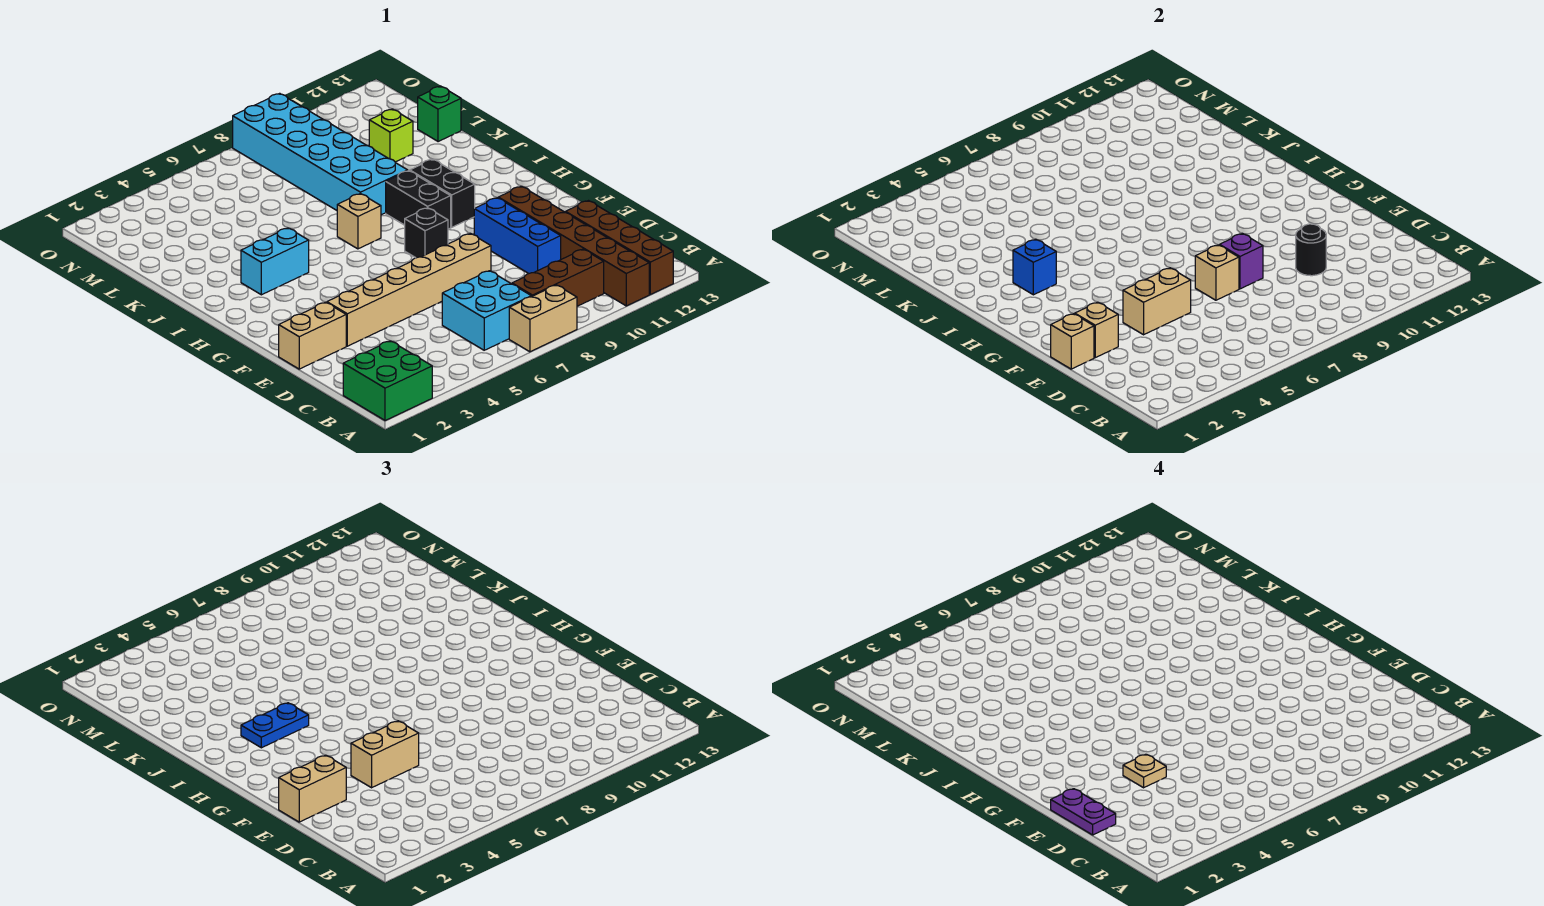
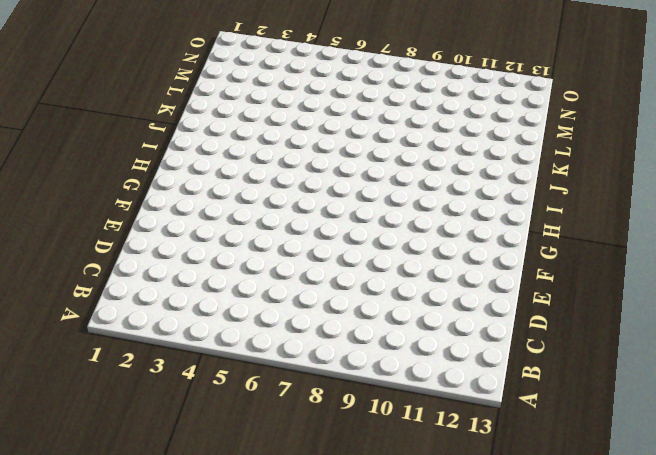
none -> green 2x2 brick [343,341,432,421]
none -> tan 1x2 brick [509,285,577,352]
none -> brown 1x6 brick [498,186,649,306]

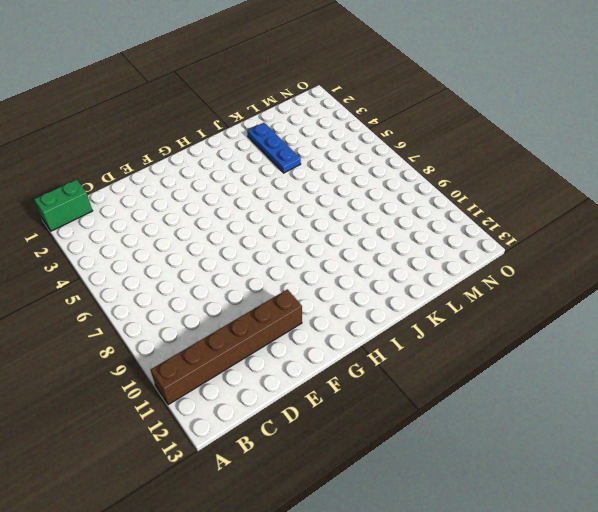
green 1x2 brick [34,180,92,231] -> green 2x2 brick [343,341,432,421]
blue 1x3 plate [247,123,301,173] -> none
none -> tan 1x2 brick [509,285,577,352]
none -> brown 1x4 brick [566,201,673,294]
none -> cyan 2x2 brick [442,271,531,350]

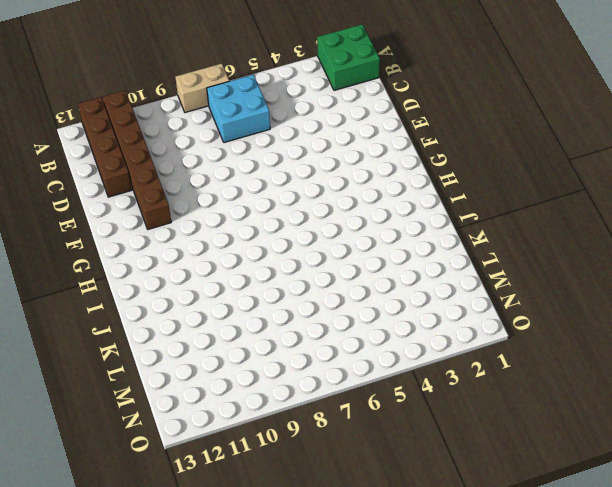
none -> brown 1x3 brick [512,249,604,306]
none -> blue 1x3 brick [474,198,561,274]
none -> tan 1x2 brick [279,302,346,369]

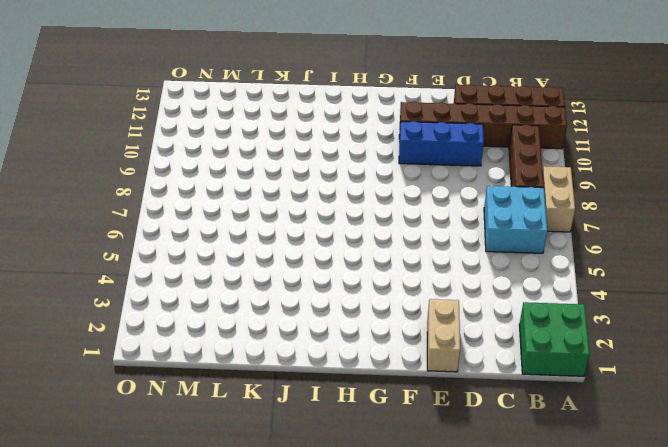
none -> tan 1x6 brick [327,233,491,346]
none -> black 1x1 brick [405,208,448,258]
none -> black 1x2 brick [386,171,451,229]

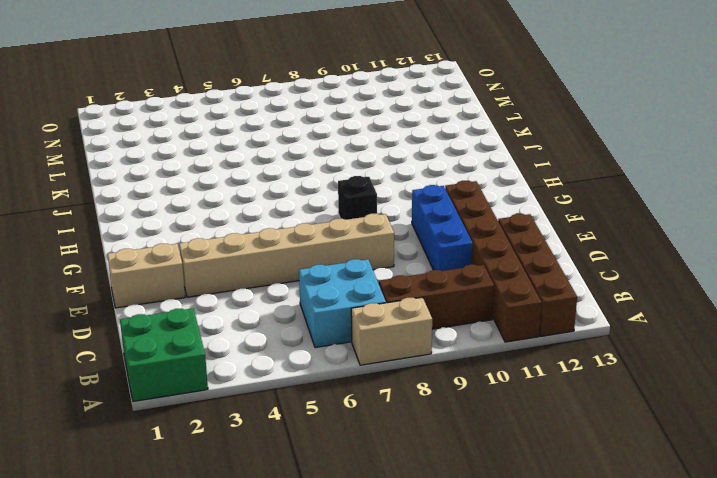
none -> black 1x2 brick [386,171,451,229]
none -> black 1x2 brick [410,159,475,227]
none -> cyan 1x2 brick [241,228,309,295]

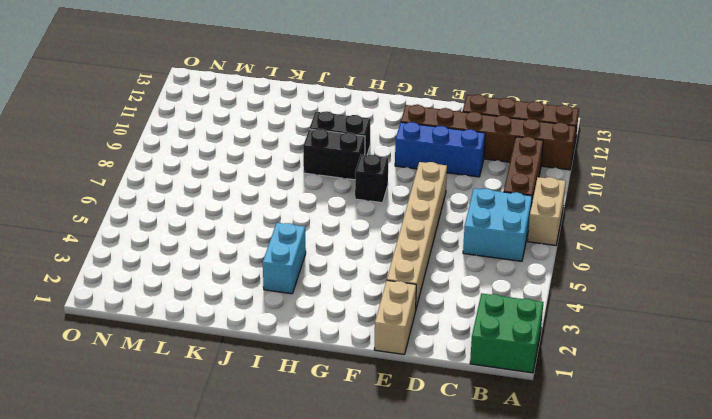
none -> tan 1x1 brick [337,194,381,249]
none -> cyan 2x6 brick [233,93,408,215]
none -> lime 1x1 brick [369,109,413,162]

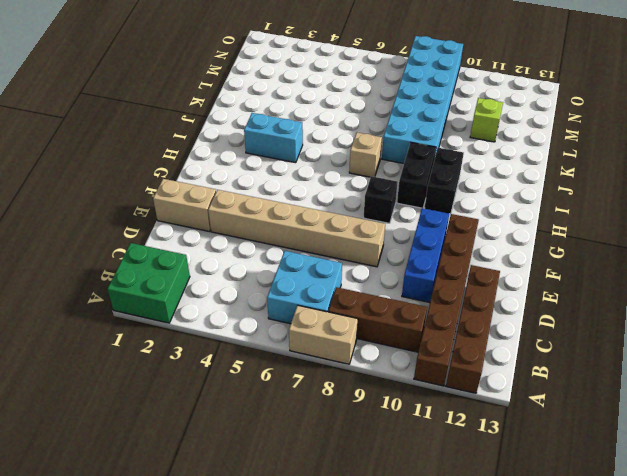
none -> green 1x1 brick [418,86,461,142]
none -> black 1x1 round brick [1296,224,1326,276]
none -> tan 1x1 brick [1051,314,1094,369]

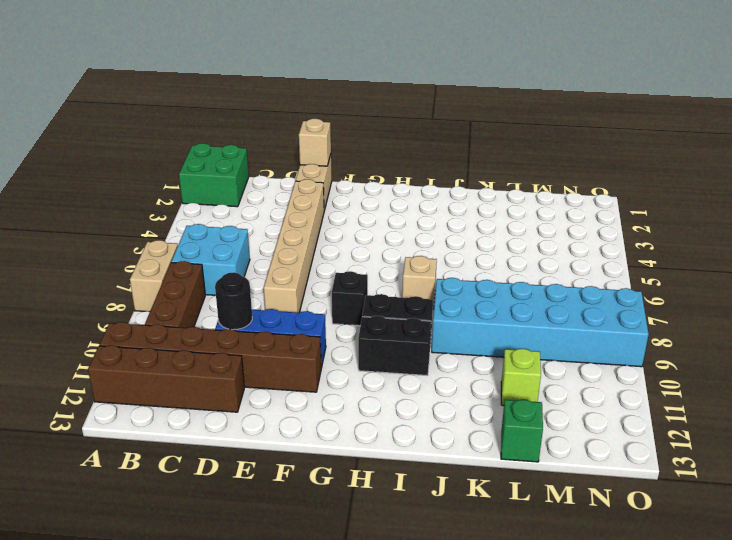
none -> cyan 1x2 brick [241,228,309,295]
none -> tan 1x1 brick [1075,302,1118,358]
none -> tan 1x2 brick [1123,268,1191,335]

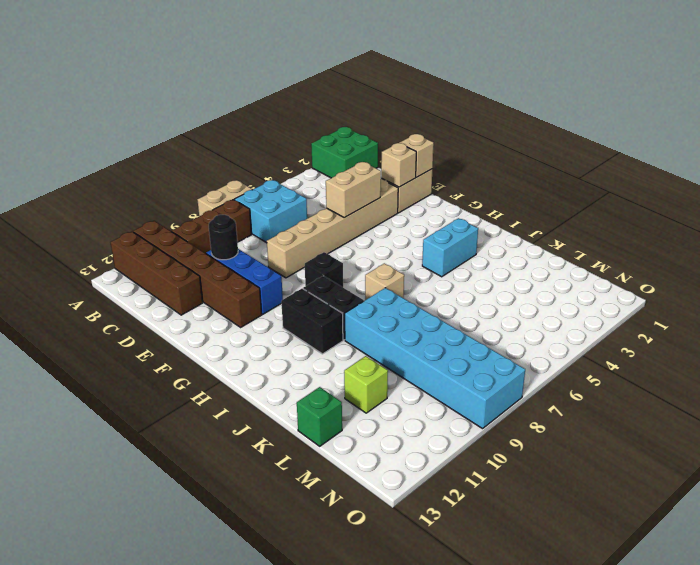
none -> tan 1x1 brick [1195,245,1239,300]
none -> purple 1x1 brick [1220,233,1263,289]
none -> blue 1x1 brick [1013,239,1056,295]

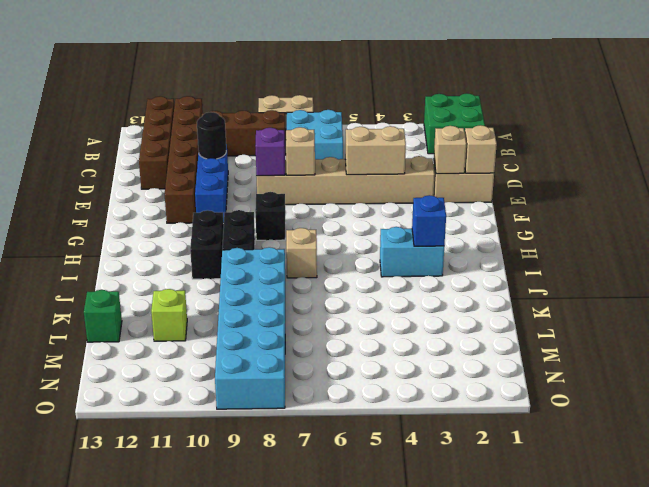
none -> tan 1x2 brick [279,755,346,822]
none -> tan 1x2 brick [351,721,419,788]
none -> blue 1x2 plate [241,703,309,748]

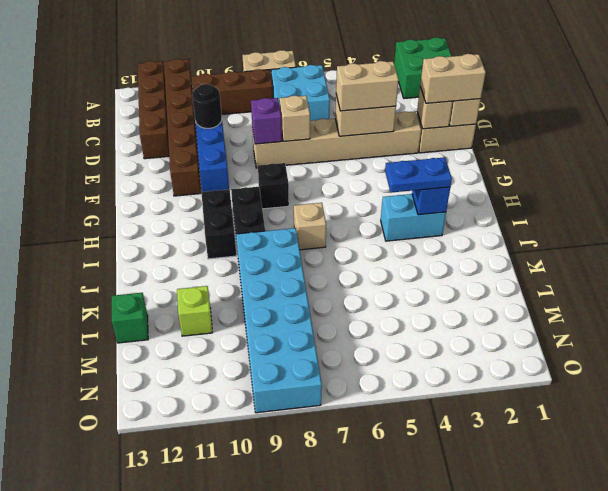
none -> purple 1x2 plate [1051,789,1116,835]
none -> tan 1x1 plate [1123,754,1166,788]

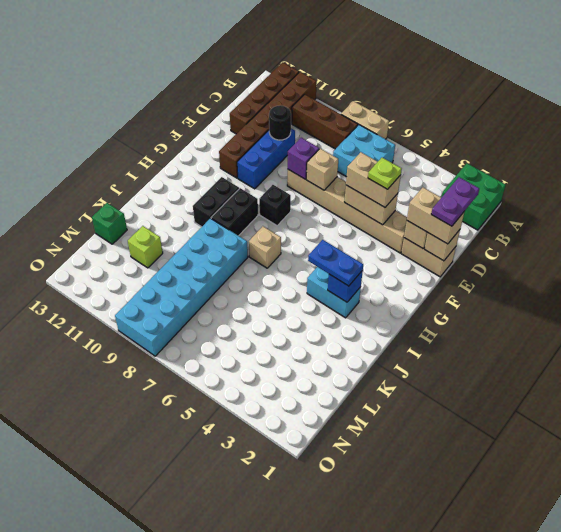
lime 1x1 plate [368,158,402,189] -> tan 1x1 plate [1123,754,1166,788]

